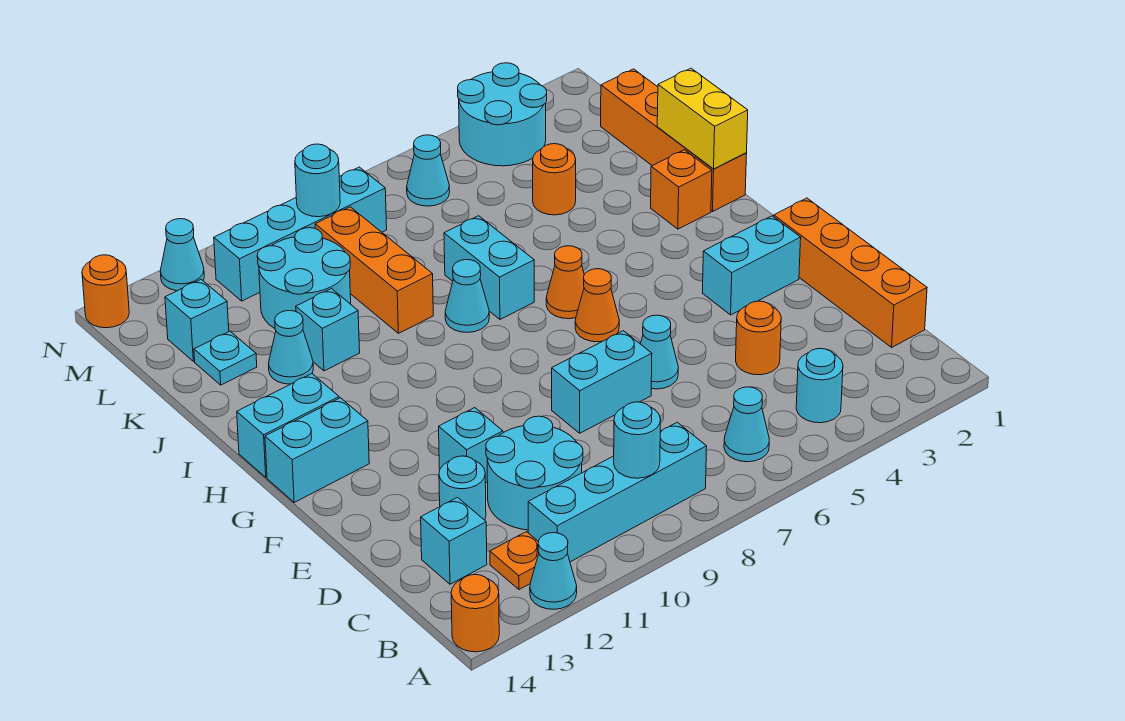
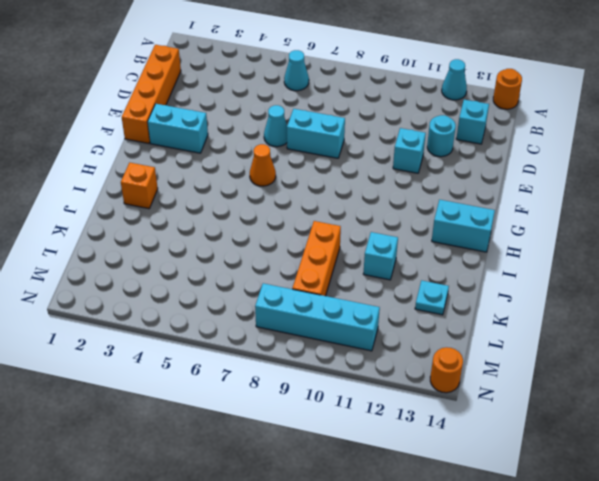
none -> cyan 1x1 round brick [796,348,843,423]
none -> cyan 1x4 brick [528,422,707,562]
none -> orange 1x1 plate [490,532,539,589]
none -> cyan 2x2 round brick [486,416,583,530]

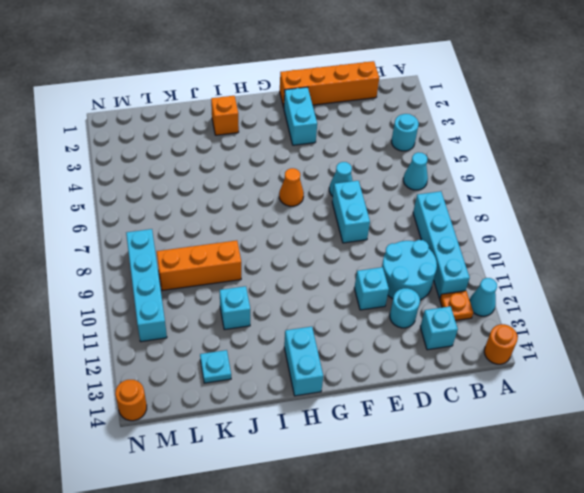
none -> orange 1x1 round brick [736,301,781,375]
none -> cyan 1x2 brick [265,398,369,502]
none -> orange 1x1 cone [546,246,584,319]
none -> orange 1x4 brick [601,69,747,211]

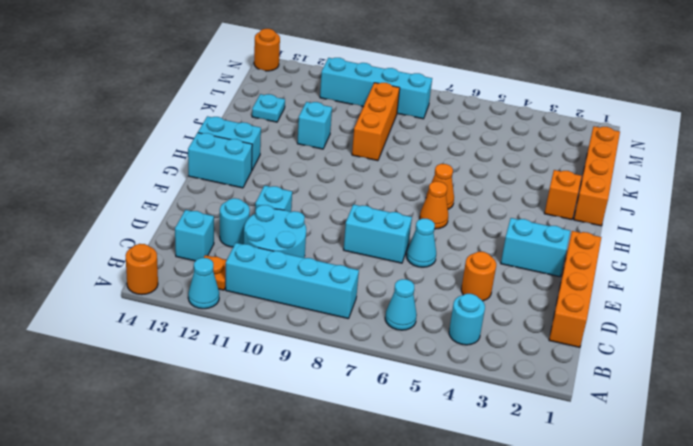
none -> cyan 1x2 brick [444,216,534,319]
none -> cyan 1x1 cone [445,260,489,332]
none -> cyan 1x1 cone [269,311,313,384]
none -> orange 1x1 round brick [533,144,576,215]

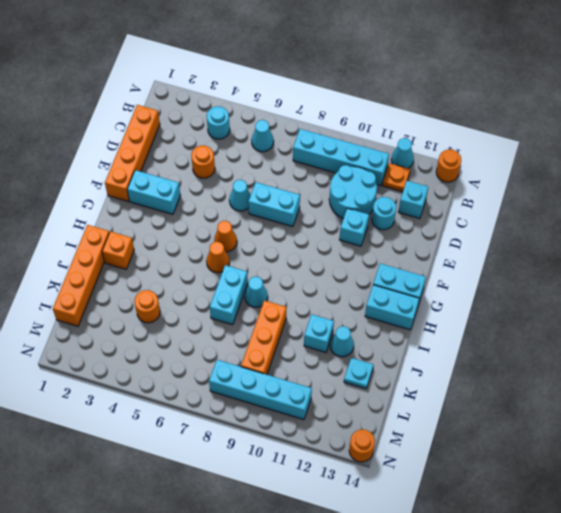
none -> cyan 2x2 round brick [257,228,351,328]
none -> cyan 1x1 brick [165,279,229,361]
none -> cyan 2x2 round brick [458,63,547,166]
none -> cyan 1x1 cone [407,135,450,206]

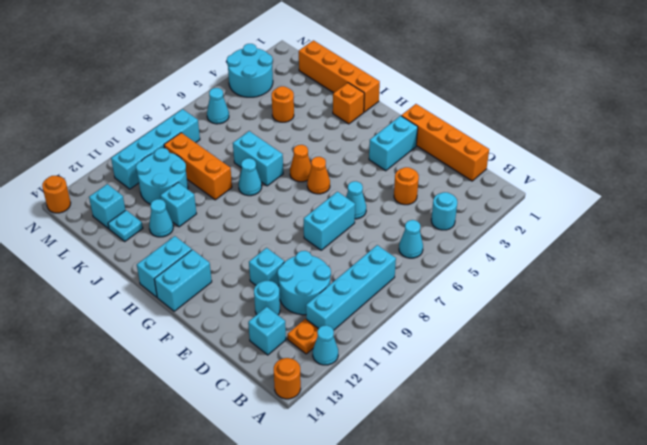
none -> cyan 1x1 cone [160,219,204,291]
none -> cyan 1x1 round brick [614,402,661,478]
none -> yellow 1x2 brick [657,68,748,169]
none -> cyan 1x1 round brick [295,144,340,217]

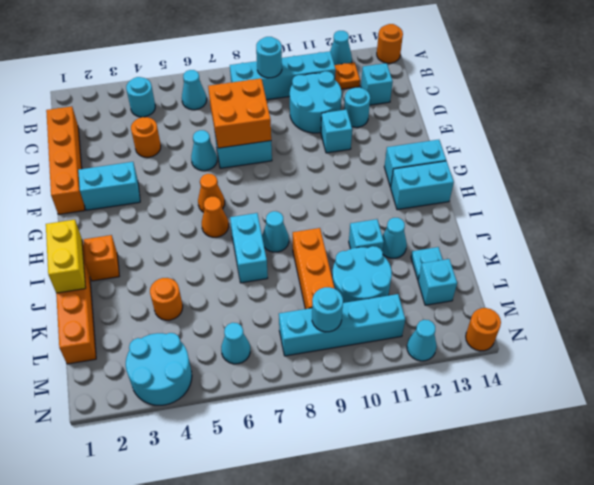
orange 2x2 brick [208,79,271,148] -> none

